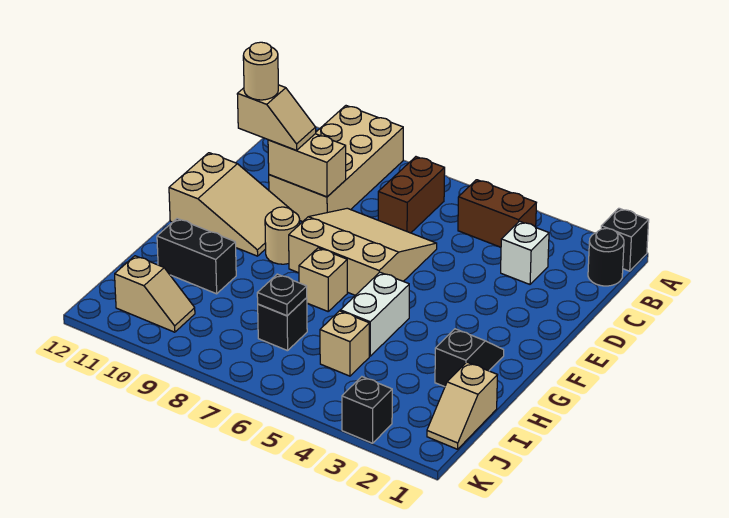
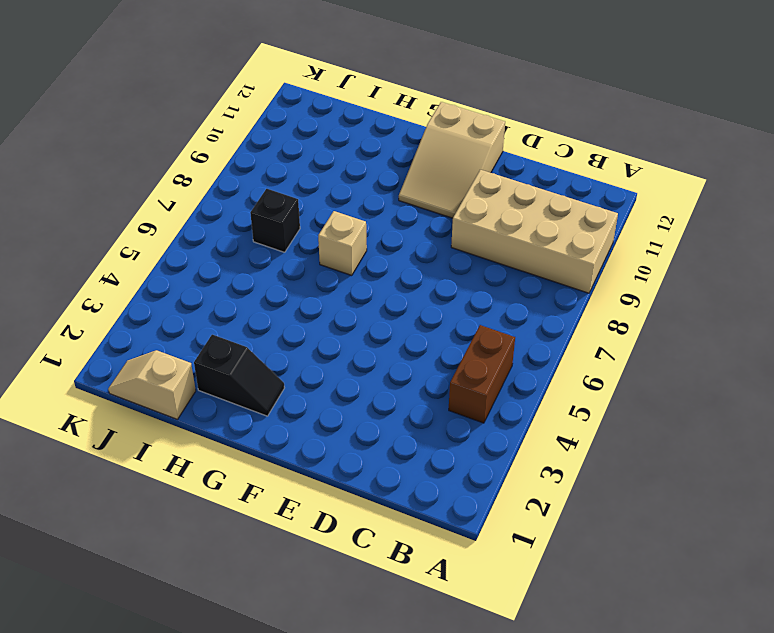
none -> black 1x1 brick [601,208,649,271]
none -> black 1x1 round brick [588,228,624,286]
none -> brown 1x2 brick [378,157,445,233]

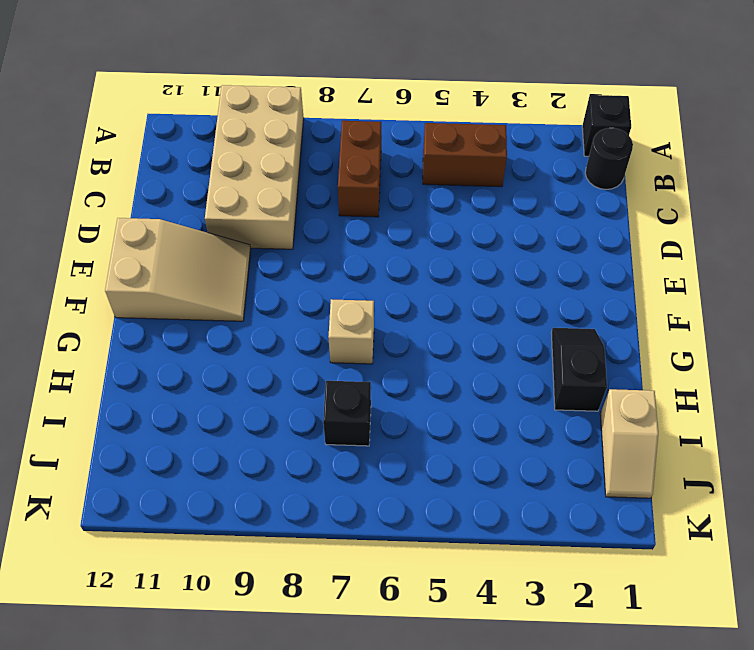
none -> white 1x1 brick [501,221,549,284]
none -> tan 3x3 slope [289,208,437,295]
none -> tan 1x1 round brick [265,207,300,264]

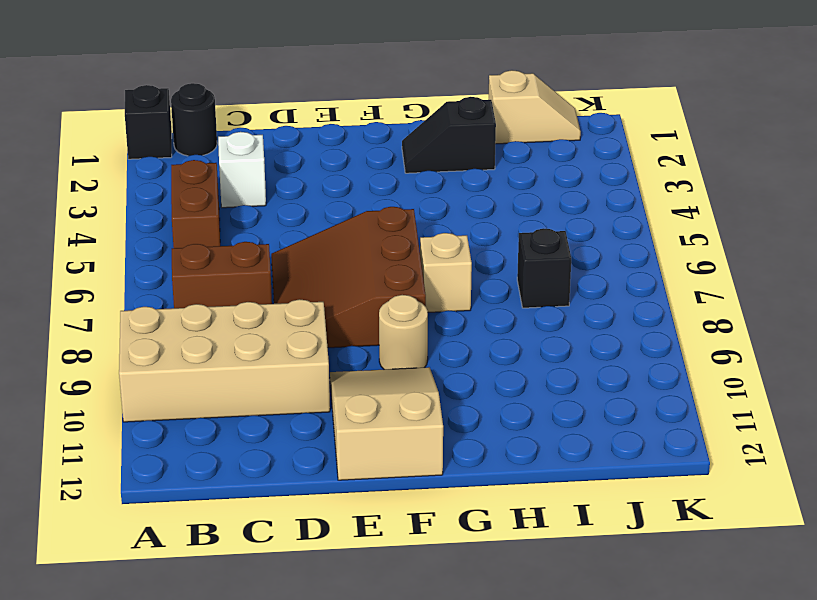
brown 3x3 slope [271,207,426,348] -> tan 3x3 slope [289,208,437,295]
none -> white 1x2 brick [340,272,409,356]
none -> black 1x2 brick [157,219,236,294]
none -> tan 1x1 brick [320,311,369,376]

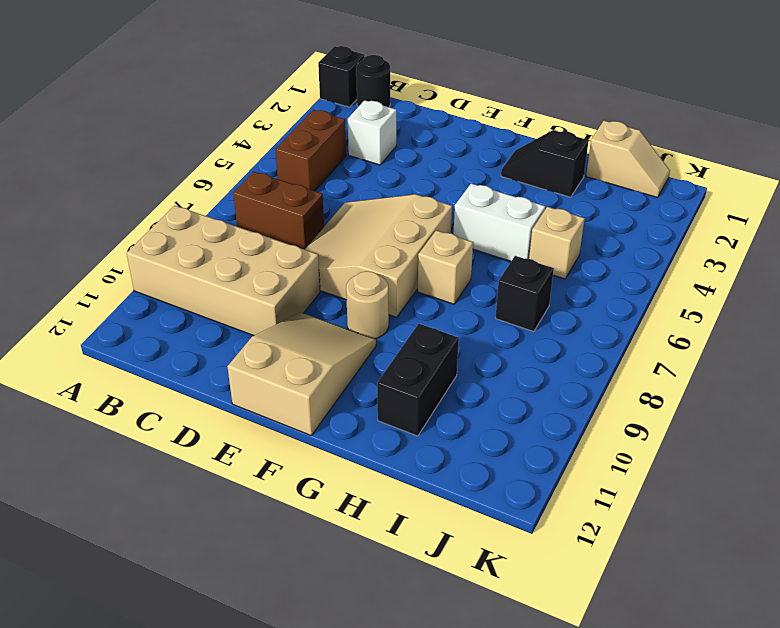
none -> tan 1x2 slope [115,256,195,332]
none -> black 1x1 brick [342,377,392,443]
none -> tan 1x2 brick [268,134,346,197]

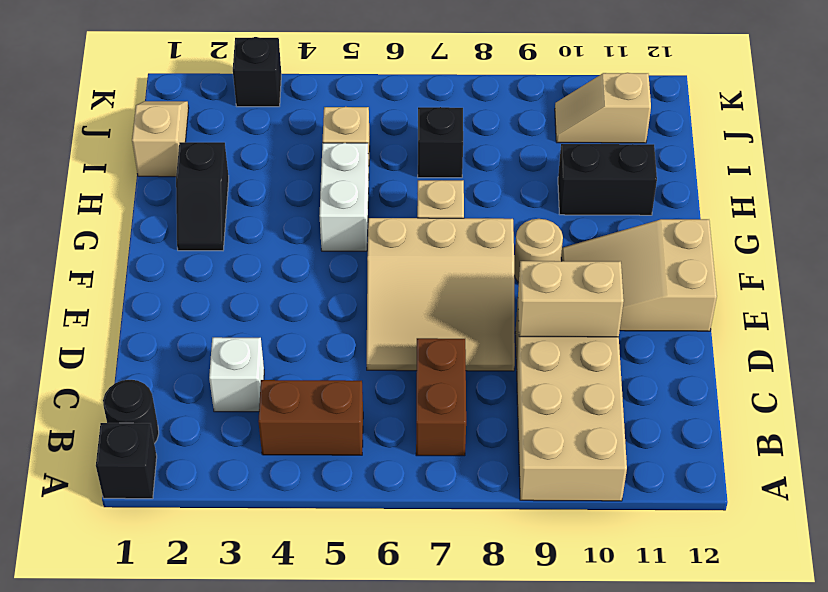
none -> black 1x1 plate [257,274,307,316]
none -> tan 1x2 slope [237,85,316,150]
none -> tan 1x1 round brick [243,42,278,100]

